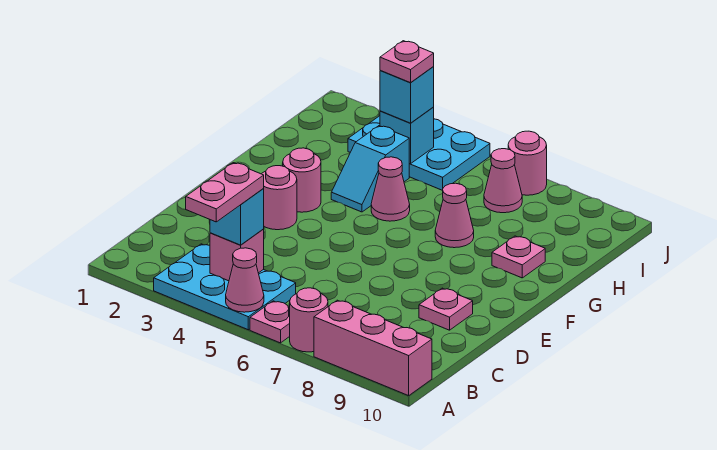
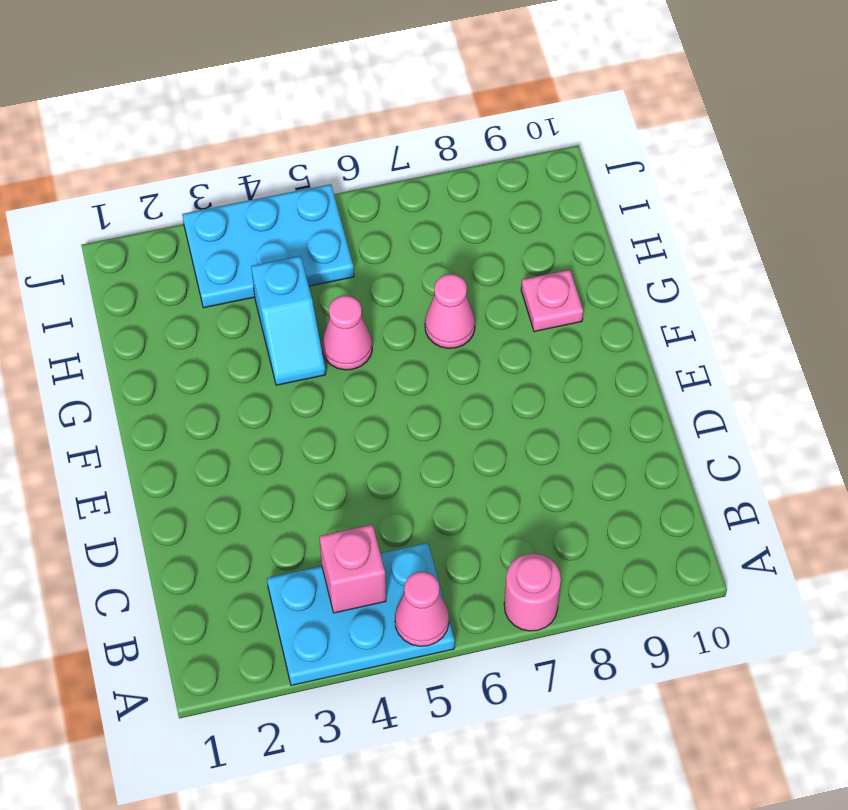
none -> pink 1x1 plate [250,301,290,343]
none -> pink 1x3 brick [314,300,432,396]
none -> pink 1x1 plate [419,288,473,330]

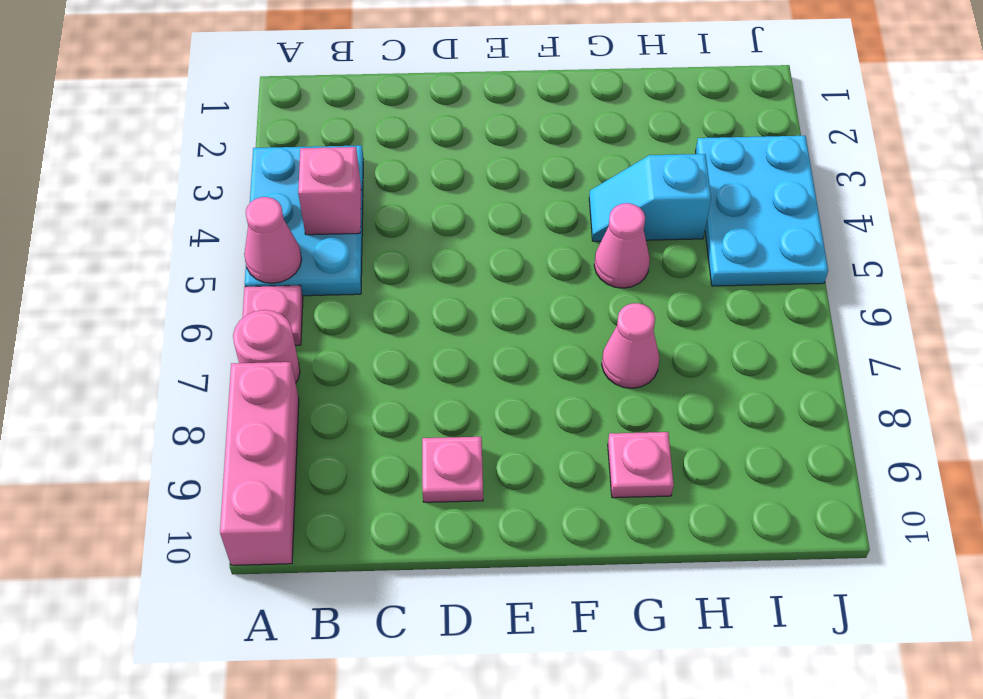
none -> pink 1x1 round brick [262,166,297,230]
none -> pink 1x1 round brick [283,148,321,212]
none -> pink 1x1 cone [484,149,522,213]

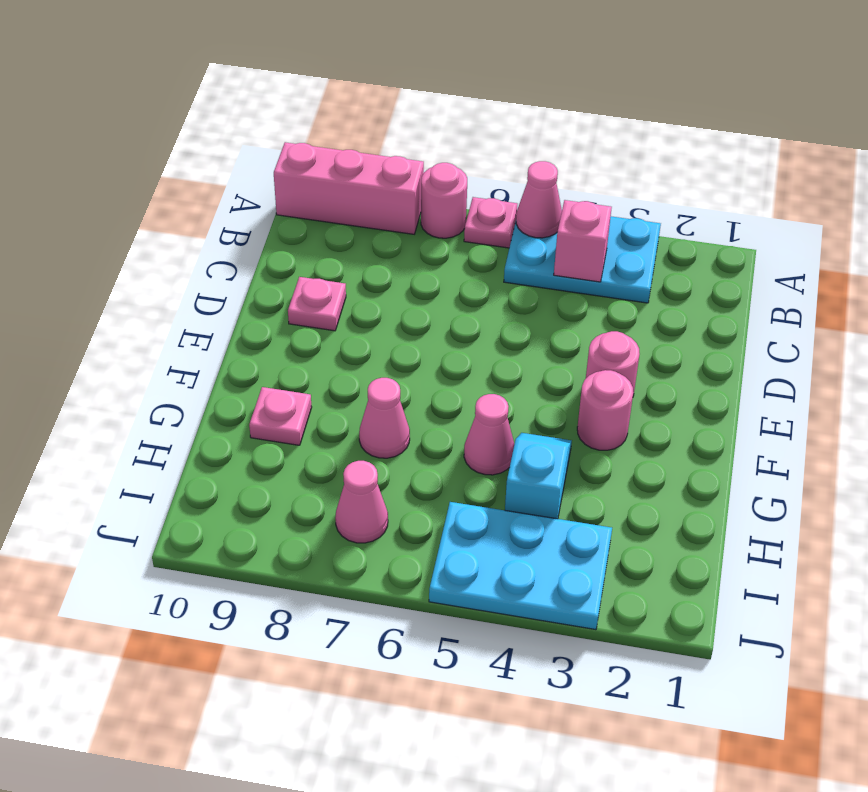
none -> pink 1x1 round brick [508,131,547,195]
none -> cyan 1x1 brick [380,107,434,164]
none -> cyan 1x1 brick [210,189,264,245]

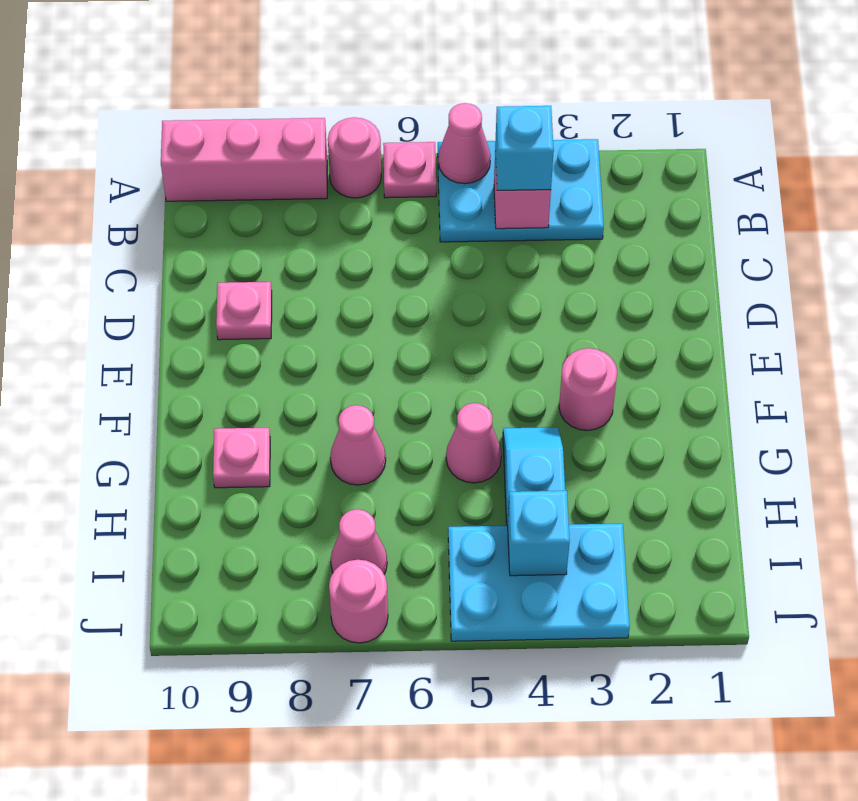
none -> pink 1x1 round brick [262,166,297,230]
none -> cyan 1x1 brick [380,67,434,123]
none -> pink 1x2 plate [186,163,264,222]

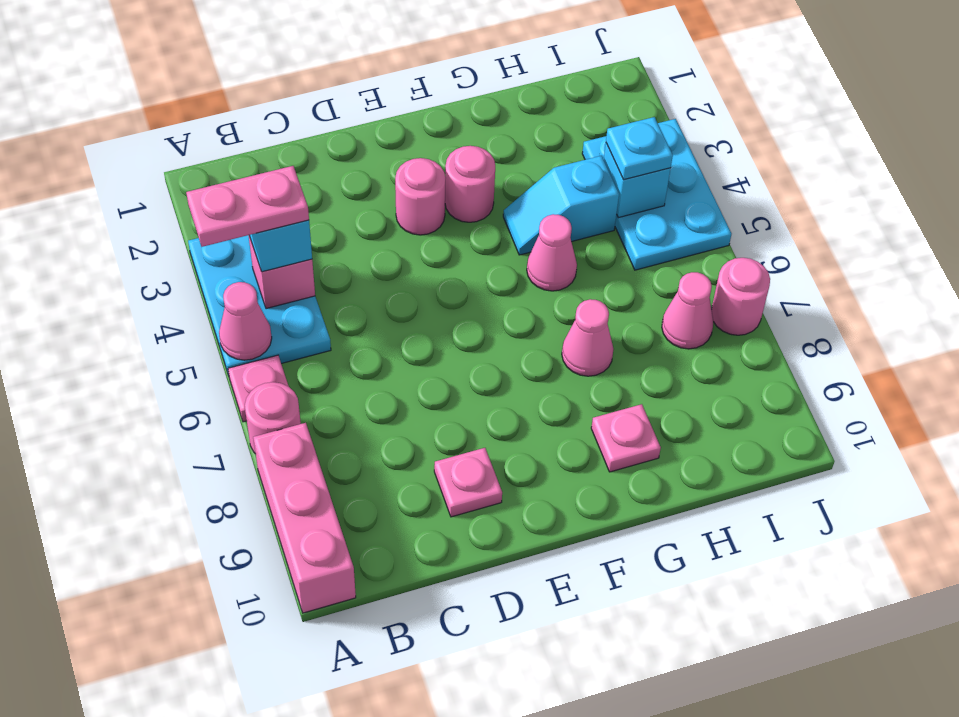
cyan 1x1 plate [606,117,673,180] -> cyan 1x1 brick [380,67,434,123]
none -> pink 1x1 plate [380,41,434,83]

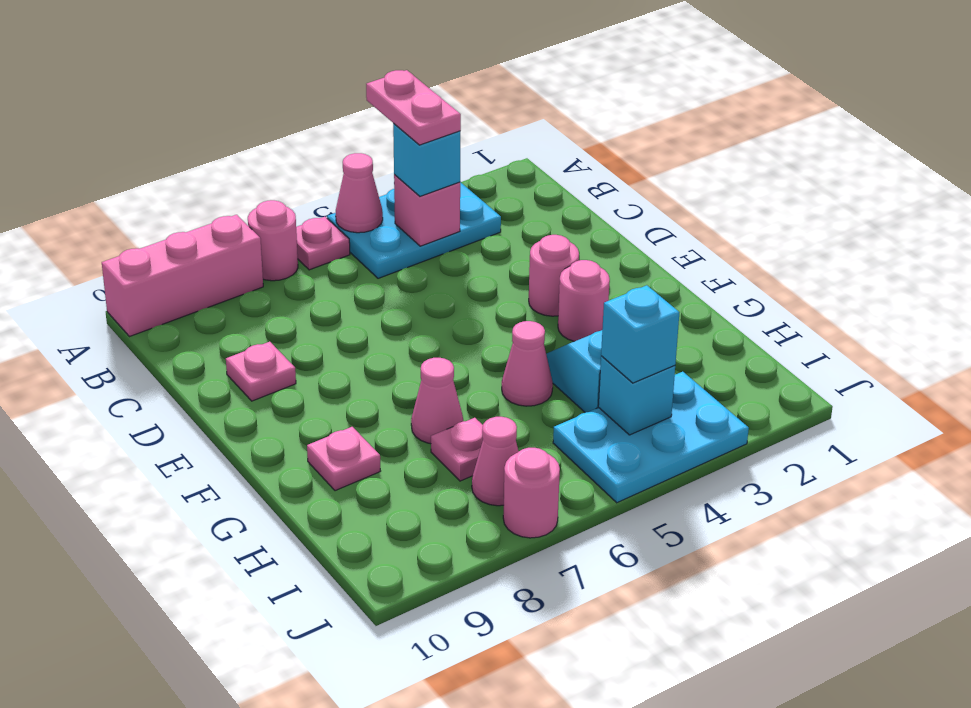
pink 1x1 plate [431,418,483,481] -> pink 1x1 plate moved to [380,41,434,83]

